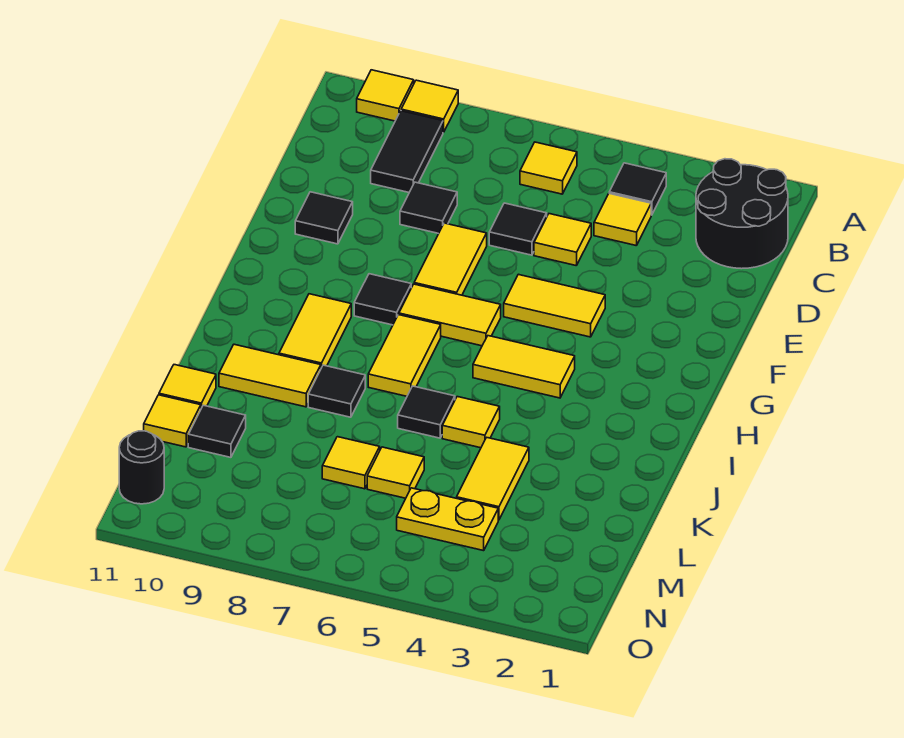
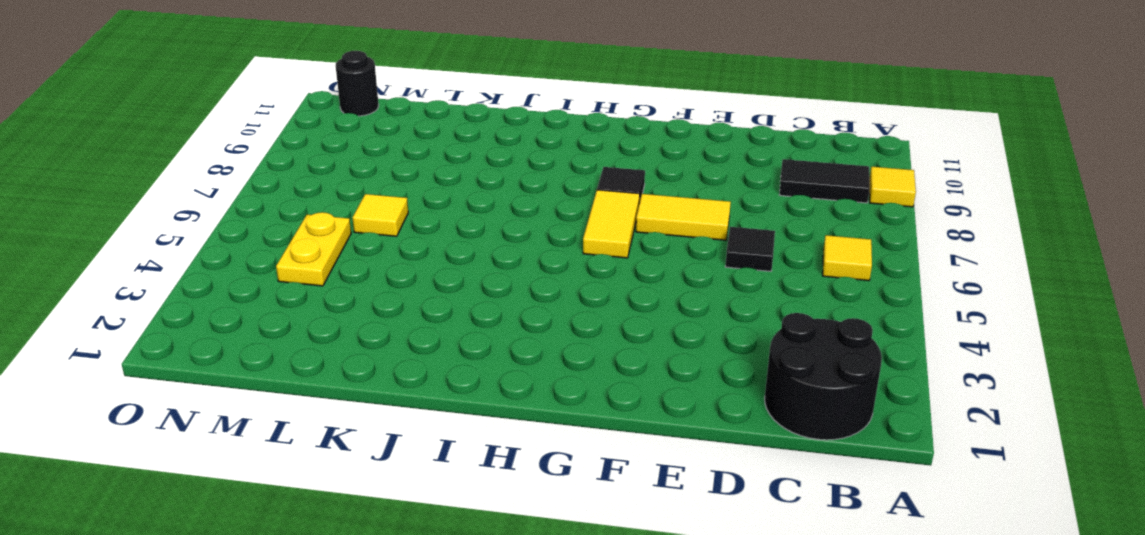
none -> yellow 1x1 tile [357,70,414,121]
none -> black 1x1 tile [609,163,666,215]
none -> yellow 1x1 tile [594,194,651,246]
none -> yellow 1x1 tile [534,214,591,266]

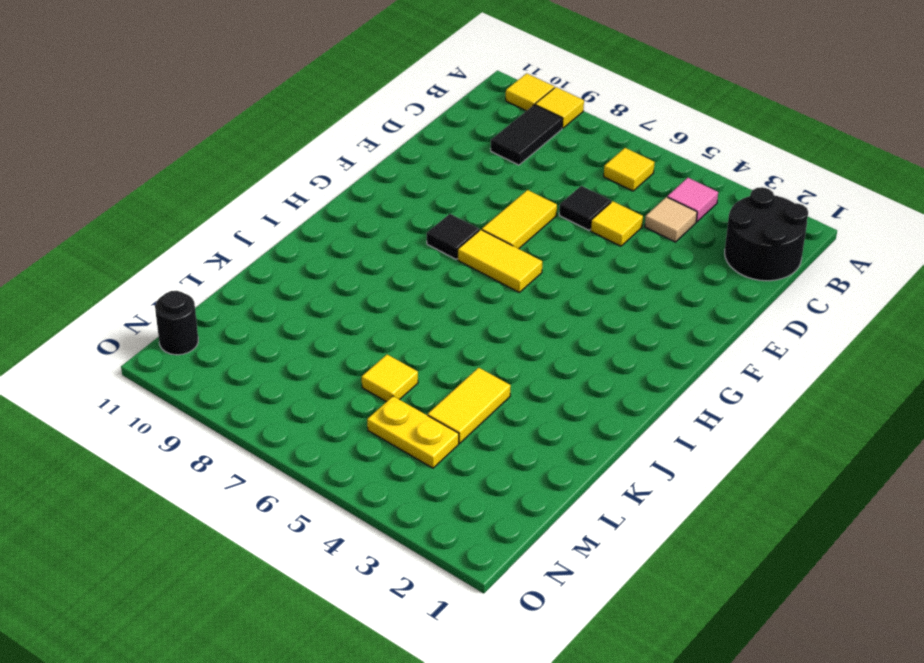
pink 1x1 tile [667,178,718,222] -> black 1x1 tile [609,163,666,215]
tan 1x1 tile [645,197,697,242] -> yellow 1x1 tile [594,194,651,246]
none -> black 1x1 tile [400,182,457,234]
none -> black 1x1 tile [295,192,353,244]
none -> yellow 1x2 tile [504,274,605,337]
none -> yellow 1x2 tile [473,336,575,398]

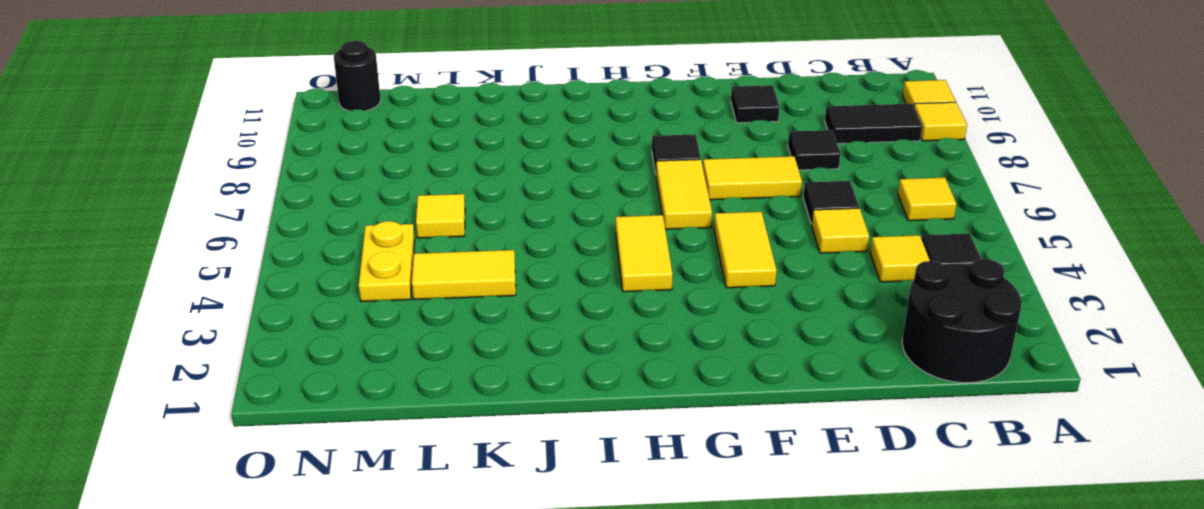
none -> yellow 1x2 tile [368,315,441,396]
none -> yellow 1x2 tile [279,294,351,368]
none -> yellow 1x1 tile [442,397,500,448]
none -> black 1x1 tile [398,386,455,438]

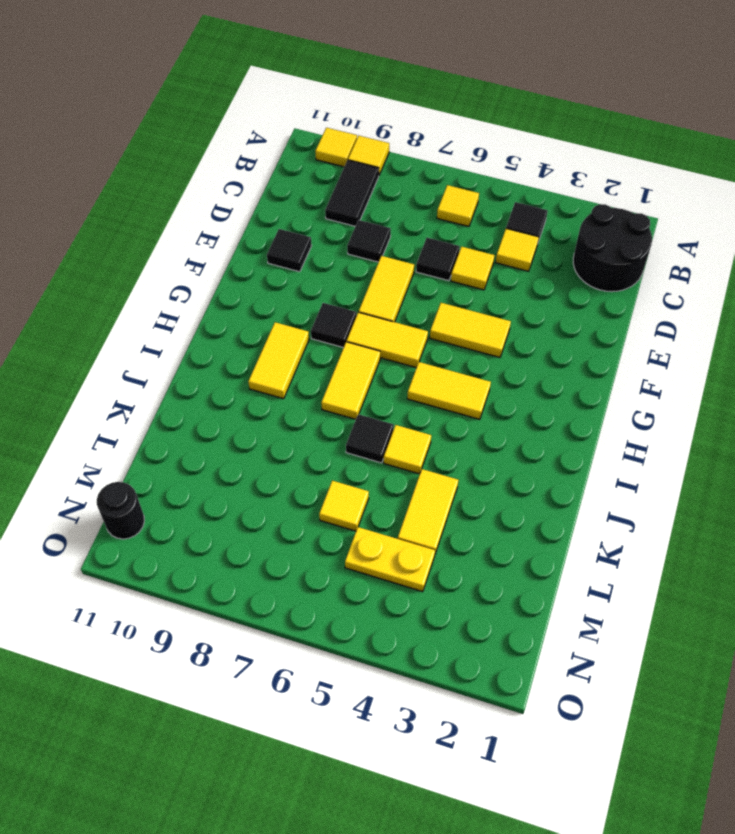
none -> black 1x1 tile [308,365,365,417]
none -> yellow 1x2 tile [219,344,321,407]
none -> yellow 1x1 tile [159,365,216,408]
none -> yellow 1x1 tile [322,437,380,489]

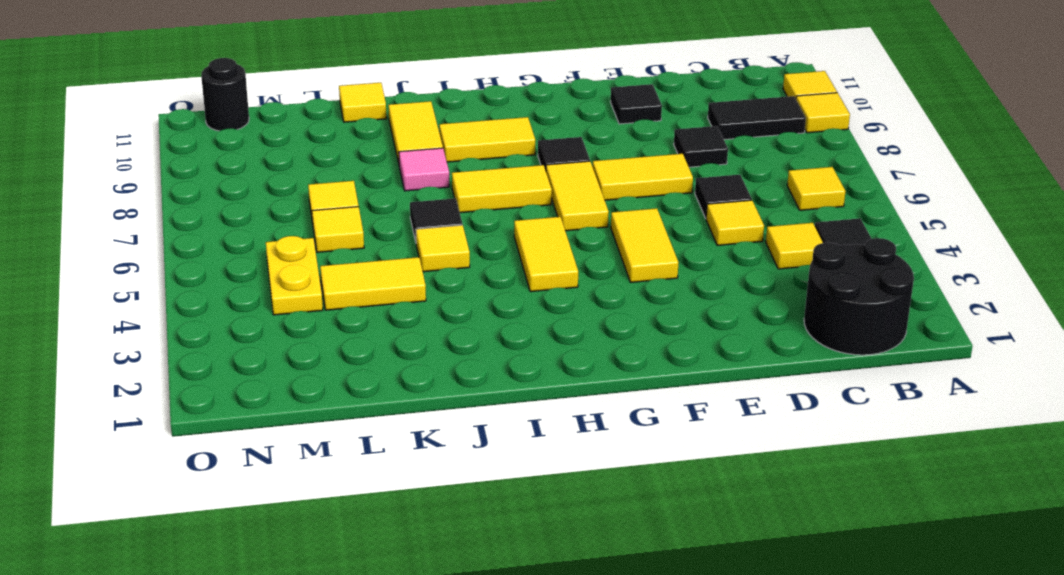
pink 1x1 tile [399,148,449,191] -> black 1x1 tile [308,365,365,417]
none -> black 1x1 tile [188,405,246,457]
none -> yellow 1x1 tile [144,395,201,447]

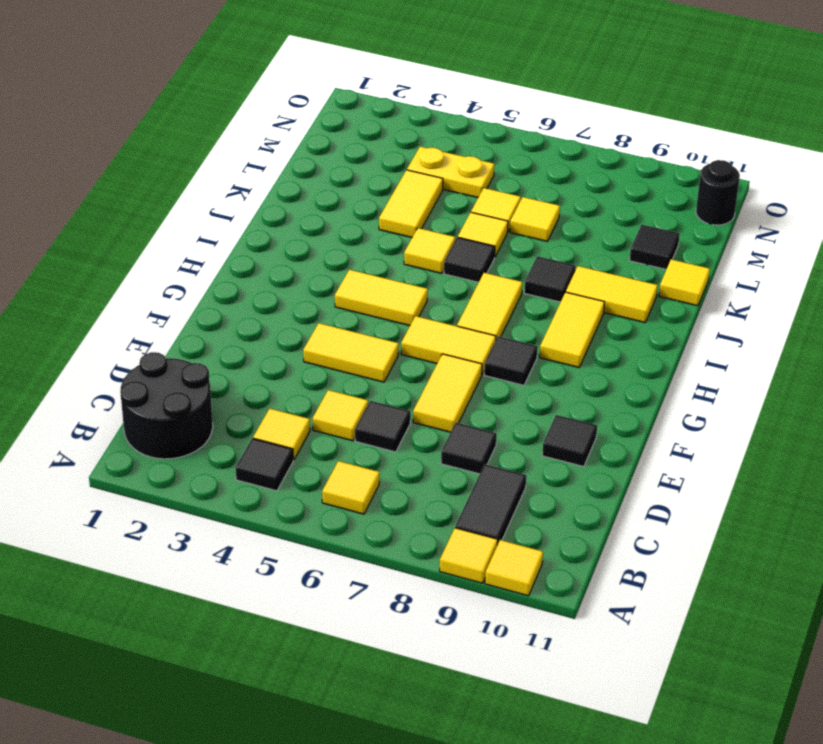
yellow 1x1 tile [458,212,508,256] -> yellow 1x1 tile moved to [144,395,201,447]

